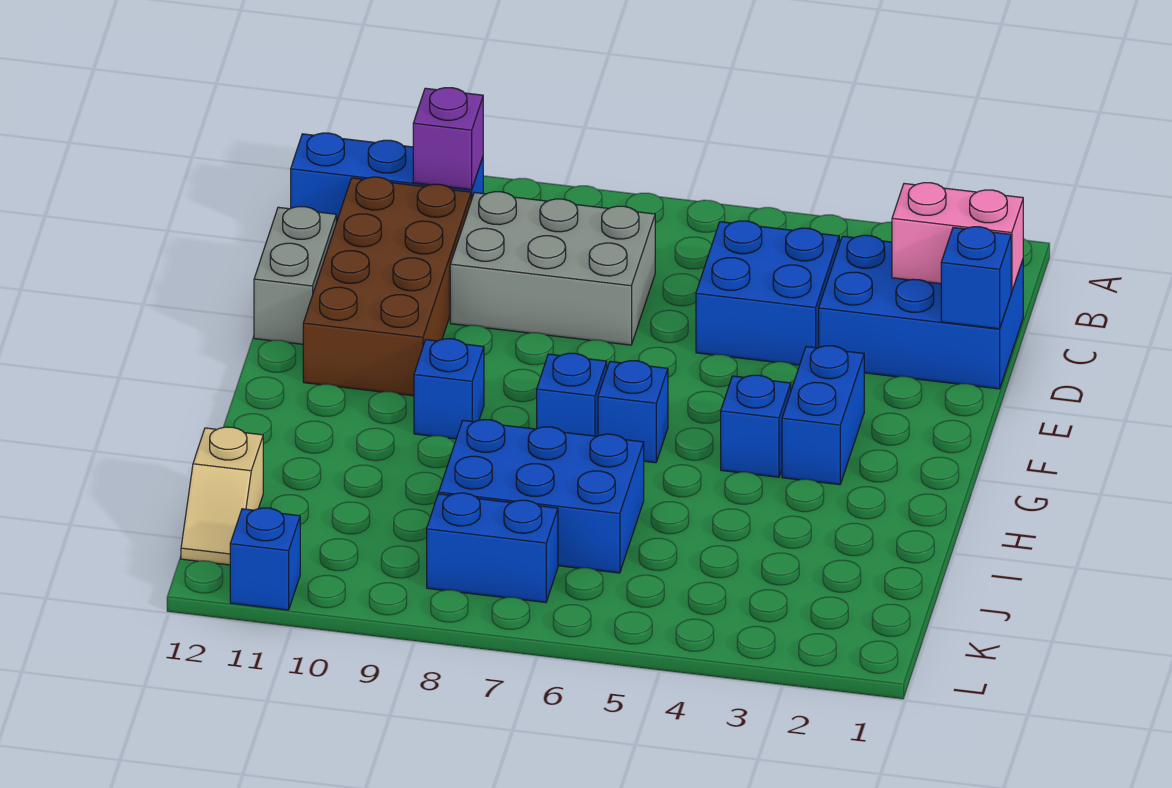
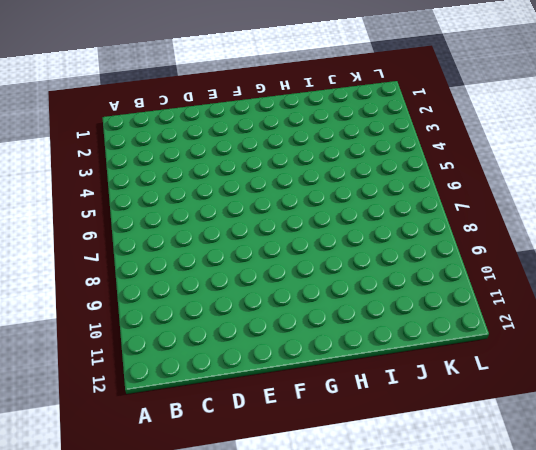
none -> blue 1x3 brick [291,133,483,223]
none -> blue 2x3 brick [819,235,1023,389]
none -> blue 2x2 brick [696,221,839,365]

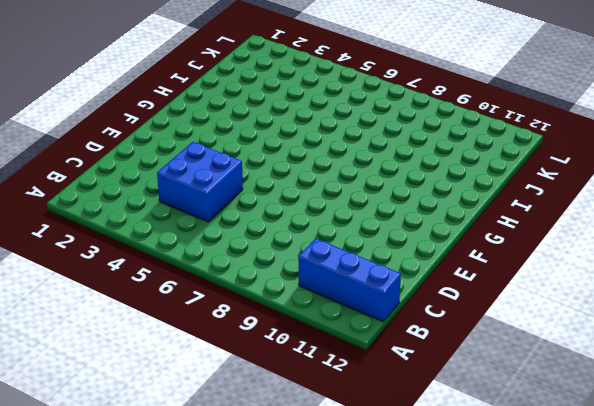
none -> blue 2x3 brick [819,235,1023,389]
none -> grey 2x3 brick [450,192,655,345]
none -> brown 2x4 brick [303,177,471,396]

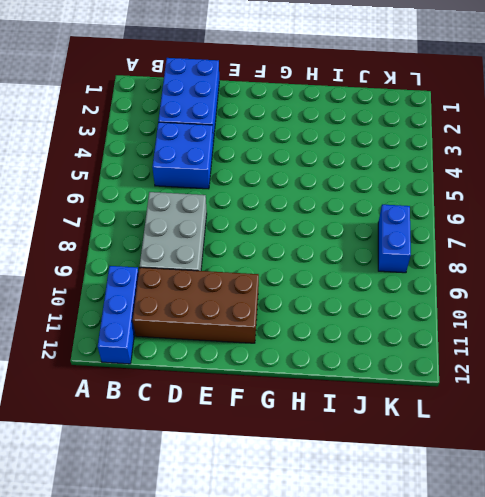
none -> grey 1x2 brick [254,207,336,344]
none -> blue 1x2 brick [782,346,864,485]
none -> blue 1x1 brick [721,375,791,477]

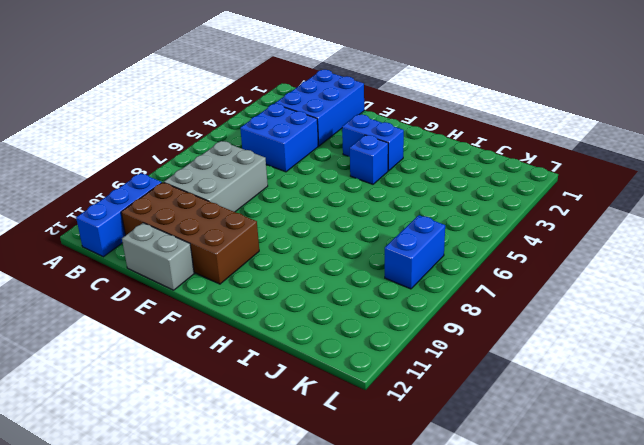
none -> blue 1x1 brick [598,361,668,463]
none -> blue 1x1 brick [537,353,607,436]
none -> blue 1x1 brick [414,339,484,439]

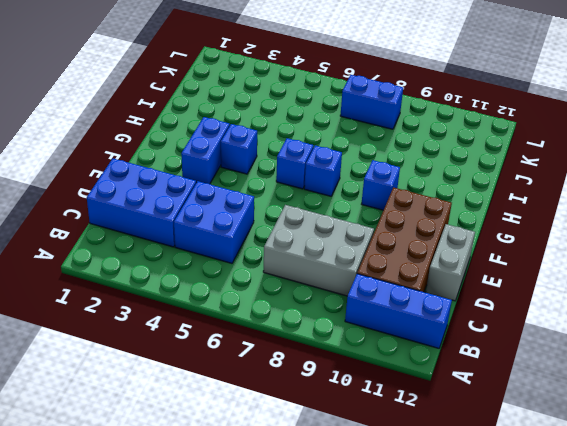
none -> blue 2x3 brick [439,420,644,573]
none -> tan 1x2 slope [181,427,263,565]
none -> blue 1x1 brick [230,508,300,610]

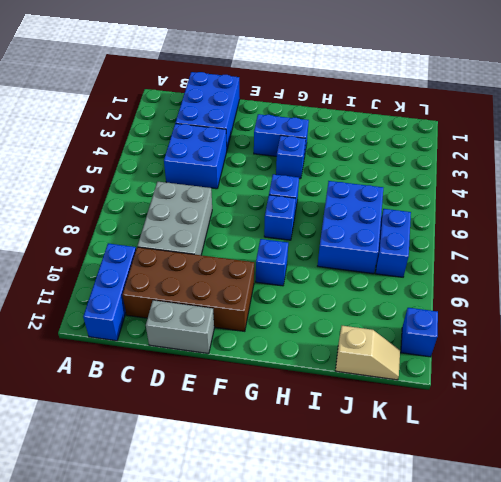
none -> purple 1x1 brick [413,88,483,190]
none -> pink 1x2 brick [892,183,1023,292]
none -> blue 1x1 brick [941,227,1011,329]

